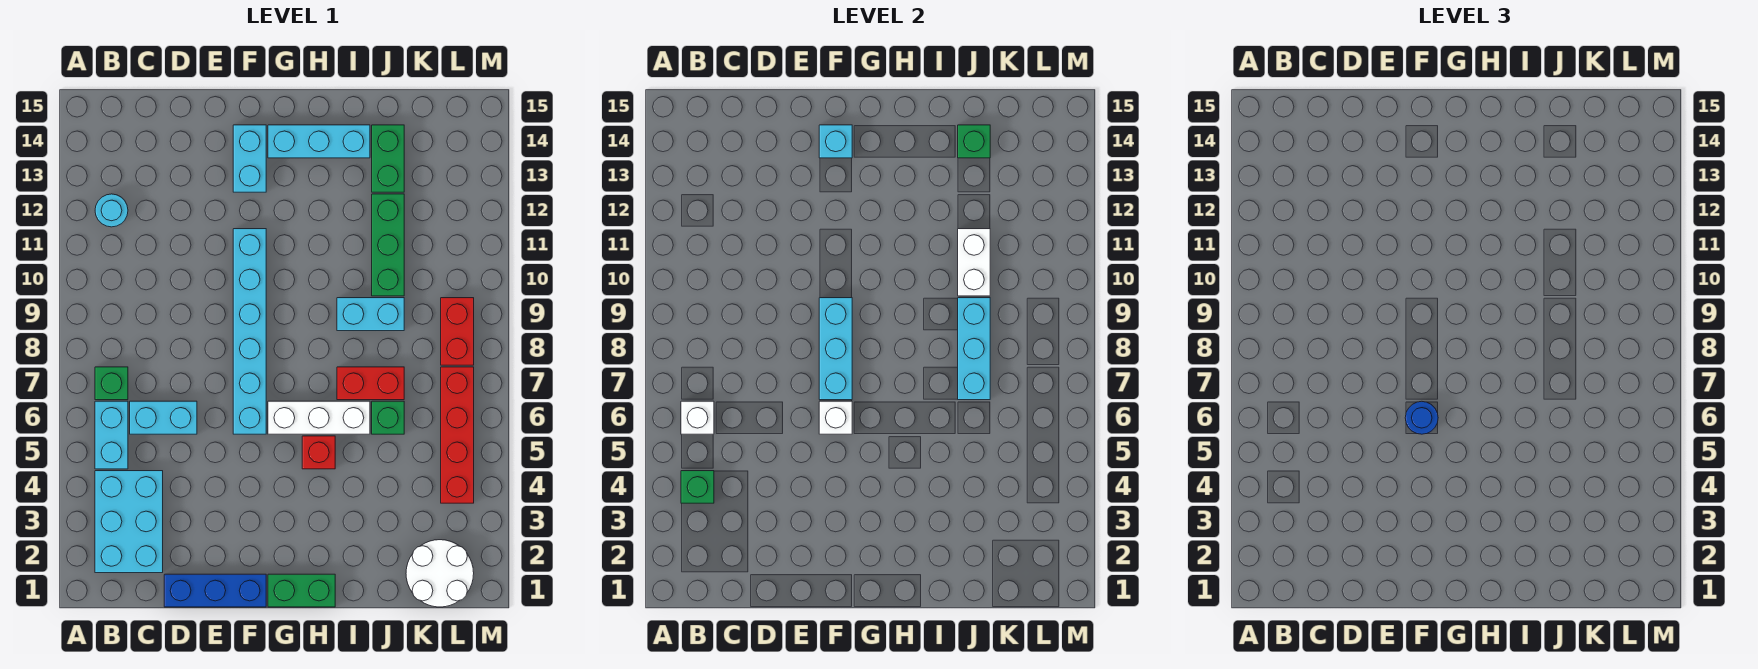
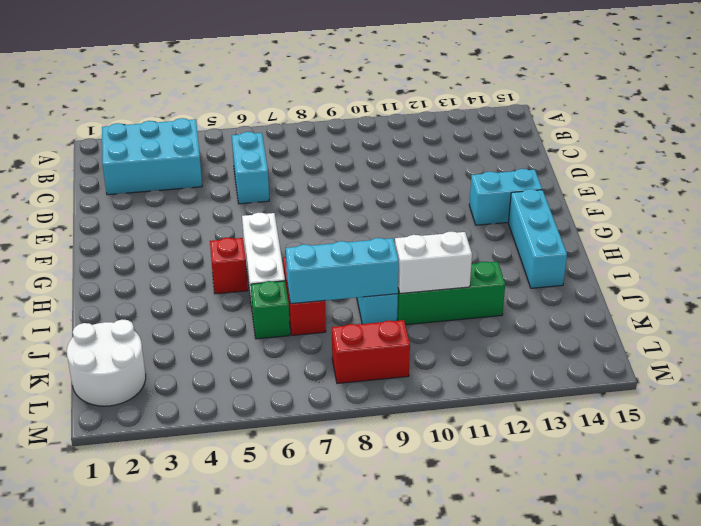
none -> cyan 1x2 brick [95,401,128,469]
none -> green 1x1 brick [95,367,128,400]
none -> cyan 1x1 round brick [95,194,128,227]

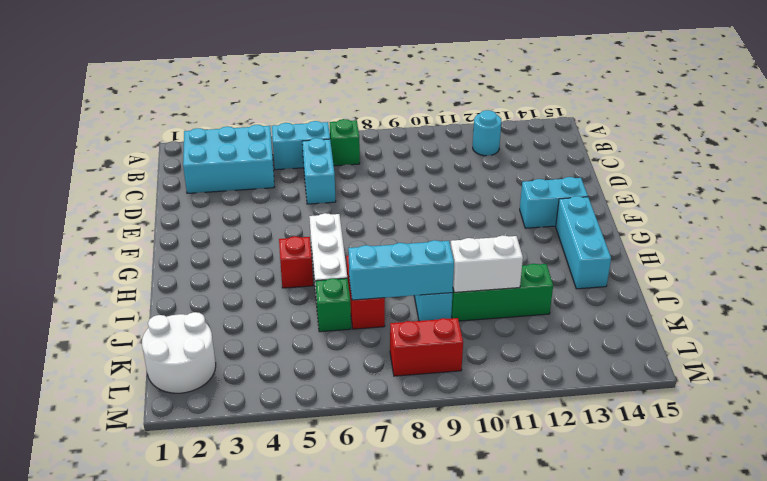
none -> blue 1x3 brick [164,574,266,607]
none -> cyan 1x6 brick [233,229,266,434]
none -> green 1x2 brick [268,574,335,607]

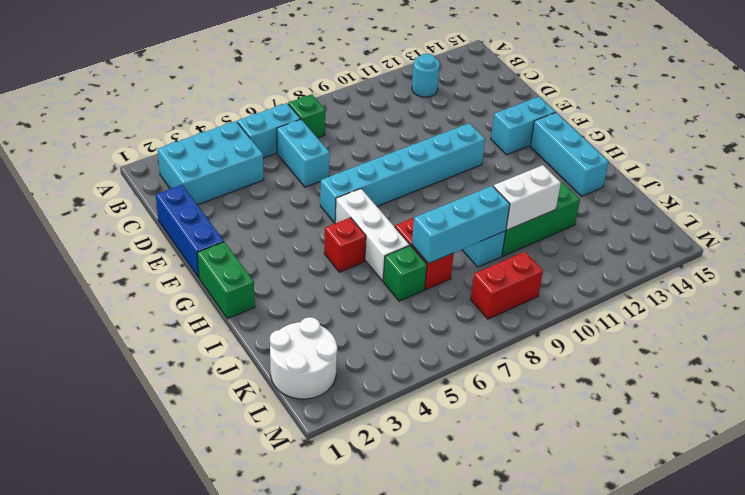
none -> green 1x2 brick [372,125,404,192]
none -> red 1x4 brick [441,367,474,503]
none -> green 1x1 brick [681,471,714,503]

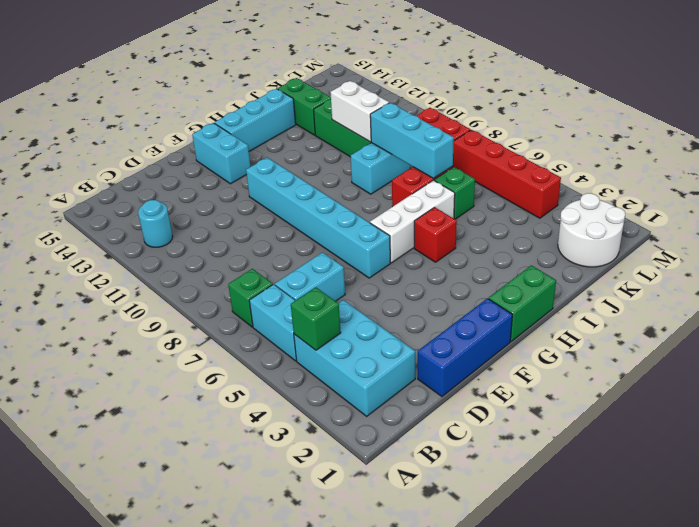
none -> white 1x1 brick [681,401,714,434]
none -> white 1x1 brick [819,401,852,434]
none -> cyan 1x3 brick [819,298,852,400]

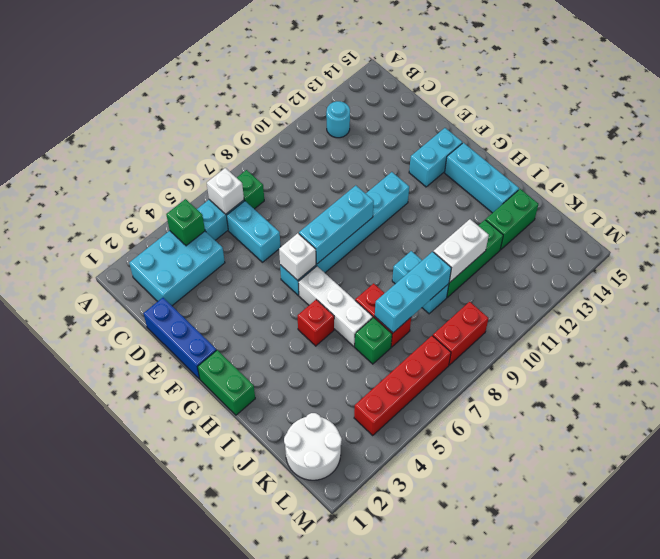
none -> cyan 1x1 brick [819,125,852,158]
none -> green 1x1 brick [958,125,990,158]
none -> blue 1x1 round brick [1405,401,1438,434]

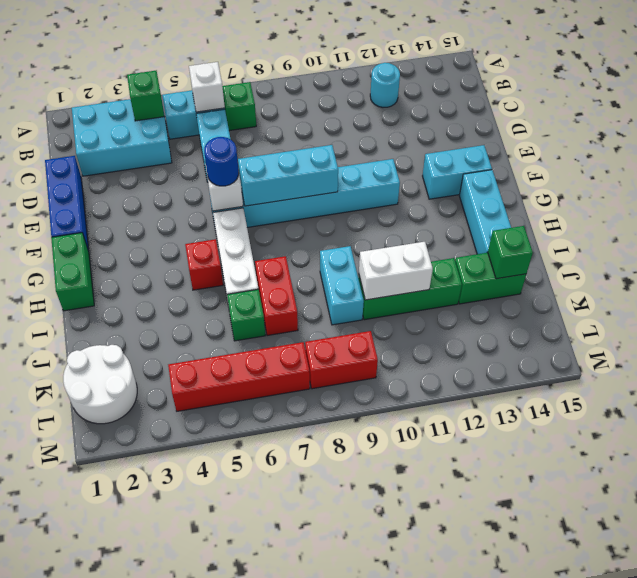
none -> cyan 1x1 brick [819,125,852,158]
none -> cyan 1x3 brick [958,298,990,400]

